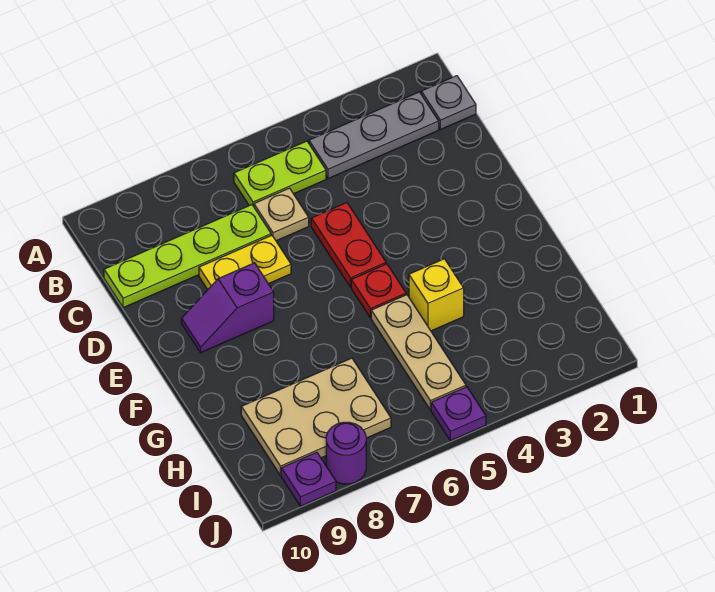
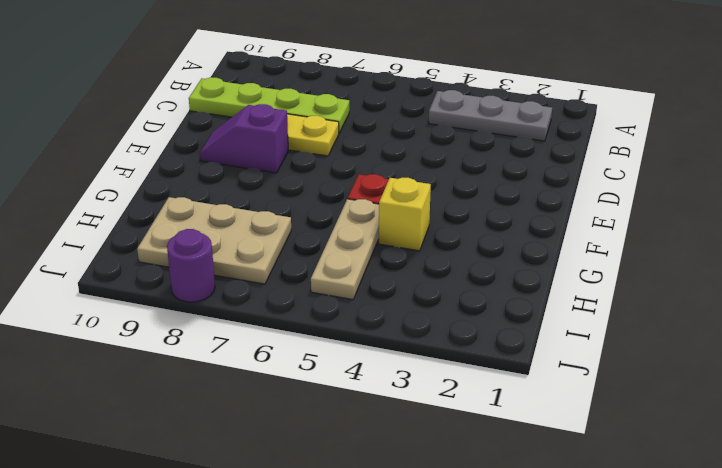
none -> grey 1x1 plate [421,76,476,130]
none -> lime 1x2 plate [234,141,326,206]
none -> tan 1x1 plate [254,188,309,241]

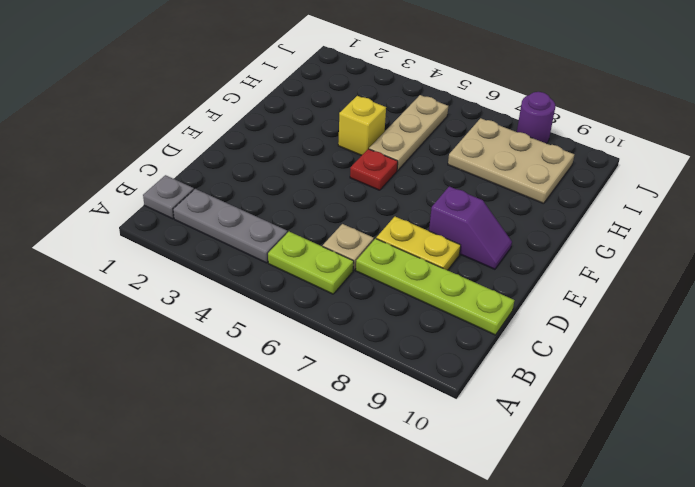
none -> red 1x2 plate [311,203,386,287]
none -> purple 1x1 plate [431,387,486,441]
none -> purple 1x1 plate [281,452,336,506]

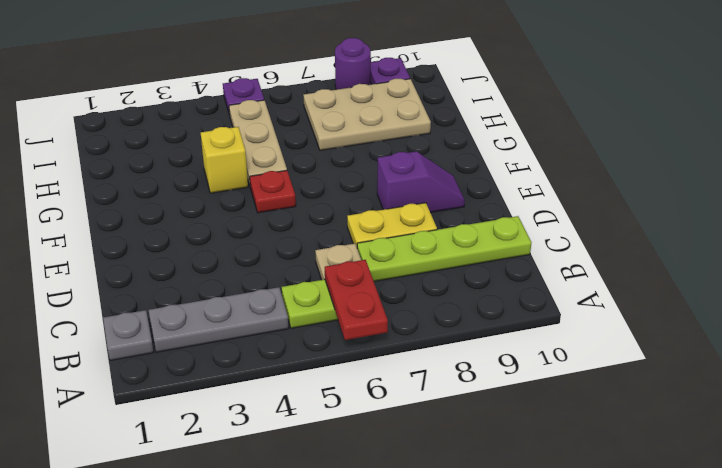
red 1x2 plate [325,260,388,340] -> red 1x2 plate moved to [311,203,386,287]

